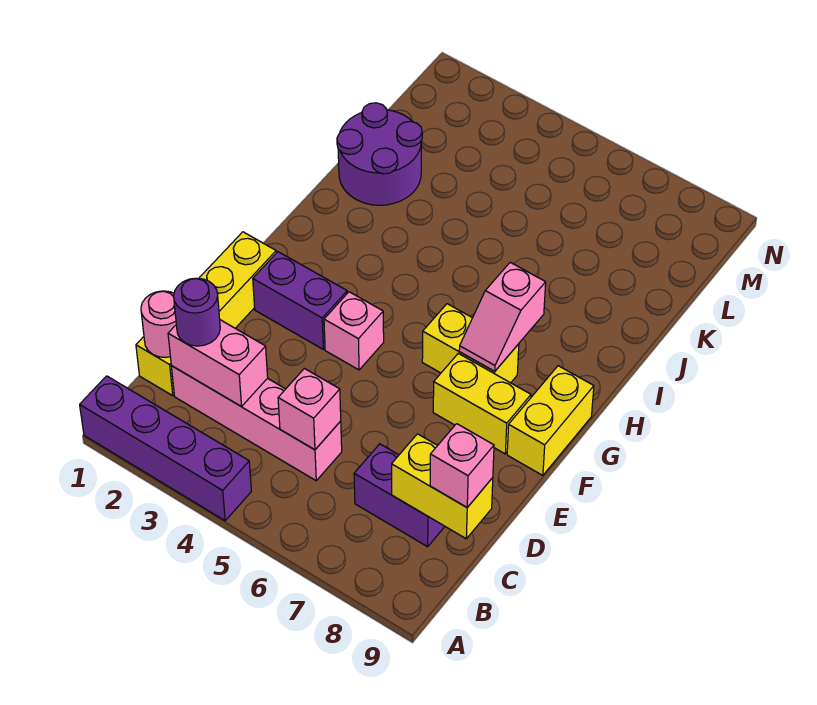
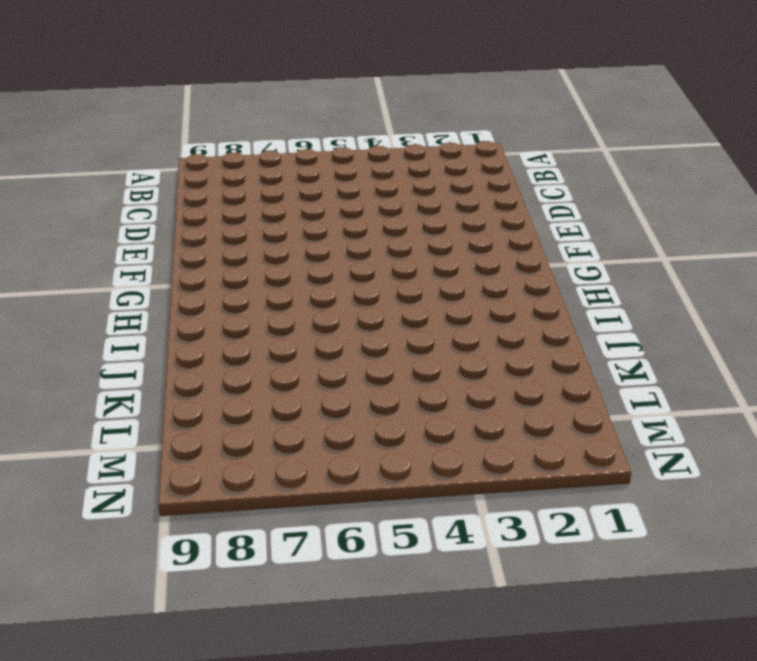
none -> purple 1x4 brick [80,376,251,521]
none -> yellow 1x4 brick [136,232,276,396]
none -> pink 1x4 brick [171,366,342,481]

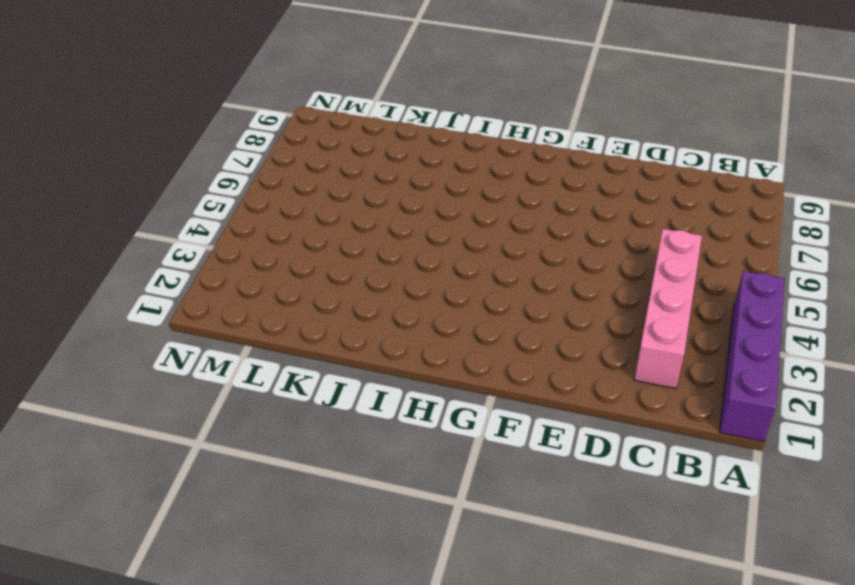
none -> yellow 1x4 brick [136,232,276,396]
none -> purple 1x2 brick [354,444,445,547]
none -> purple 1x2 brick [253,252,347,349]

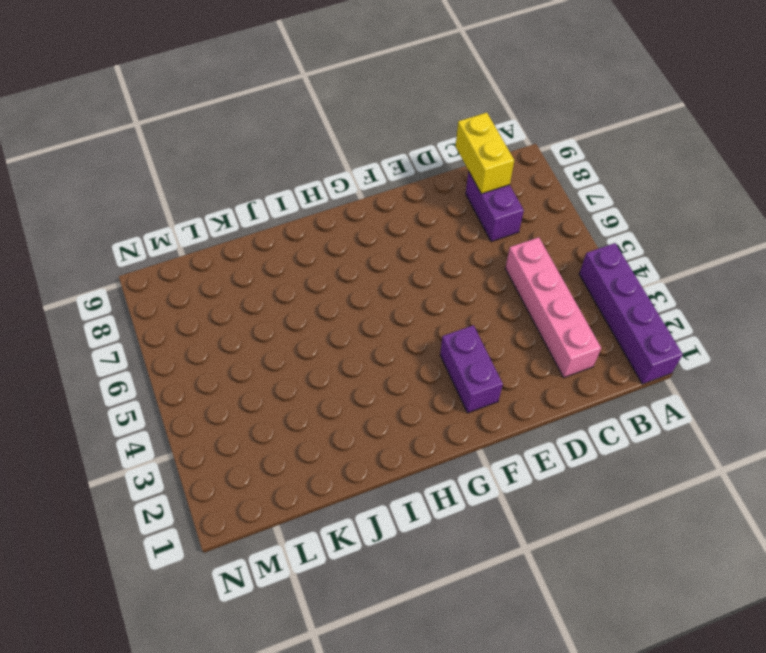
none -> yellow 1x4 brick [136,232,276,396]
none -> pink 1x1 brick [324,292,384,370]
none -> yellow 1x2 brick [433,353,531,454]

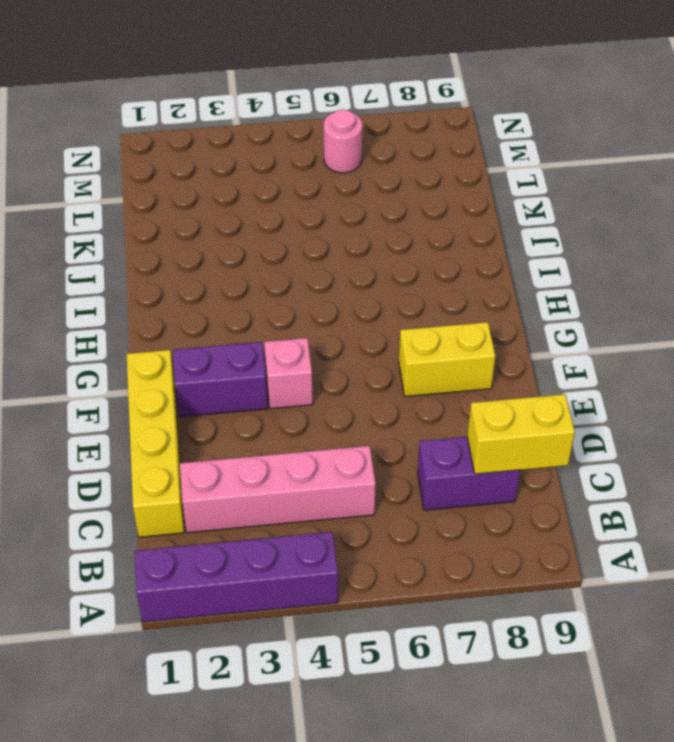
pink 1x1 round brick [324,110,362,173] -> pink 1x1 round brick moved to [141,291,176,357]
none -> yellow 1x2 brick [507,366,594,475]
none -> yellow 1x2 brick [422,304,519,383]
none -> purple 2x2 round brick [337,103,422,205]

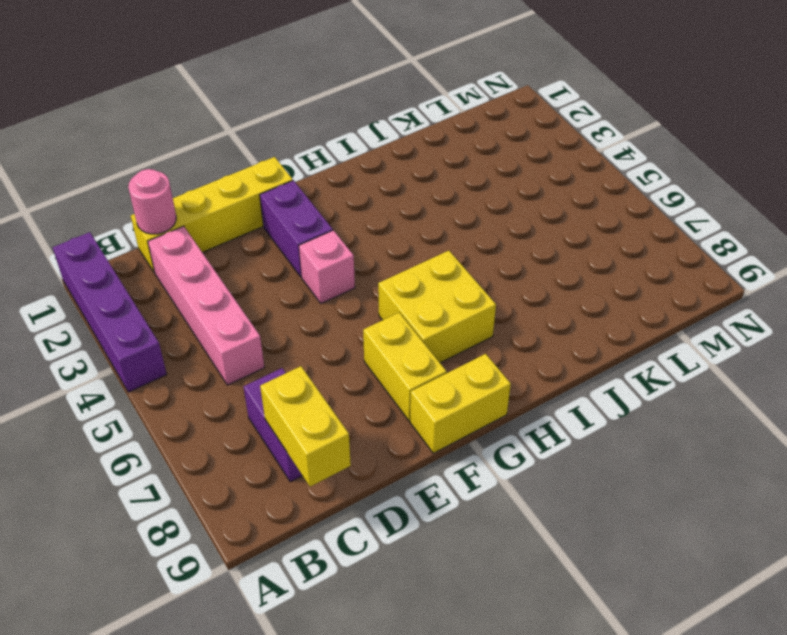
yellow 2x2 brick [378,251,496,363] -> yellow 1x2 brick [422,304,519,383]
none -> purple 2x2 round brick [337,103,422,205]
none -> pink 1x2 brick [168,320,268,406]
none -> pink 1x1 brick [278,369,341,450]

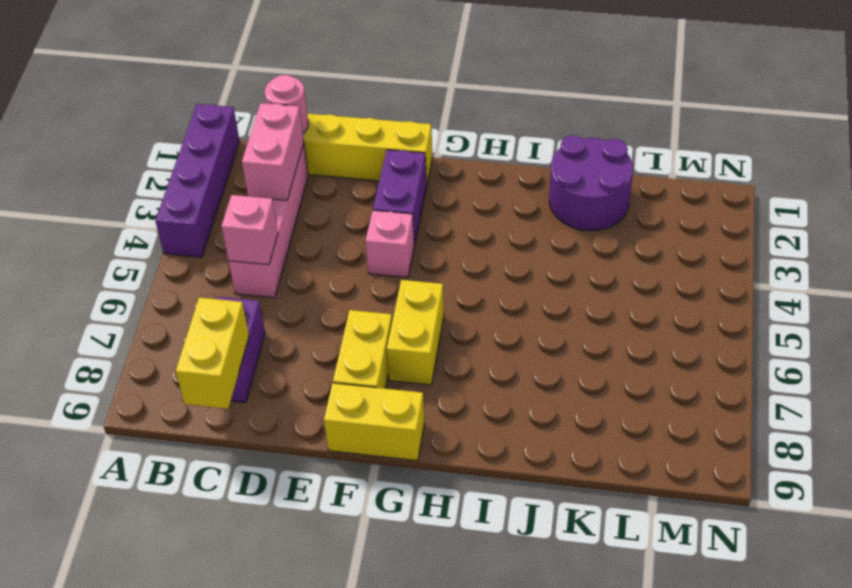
none -> pink 1x2 slope [459,262,546,371]
none -> purple 1x1 round brick [174,278,220,346]
none -> pink 1x1 brick [430,424,494,507]

